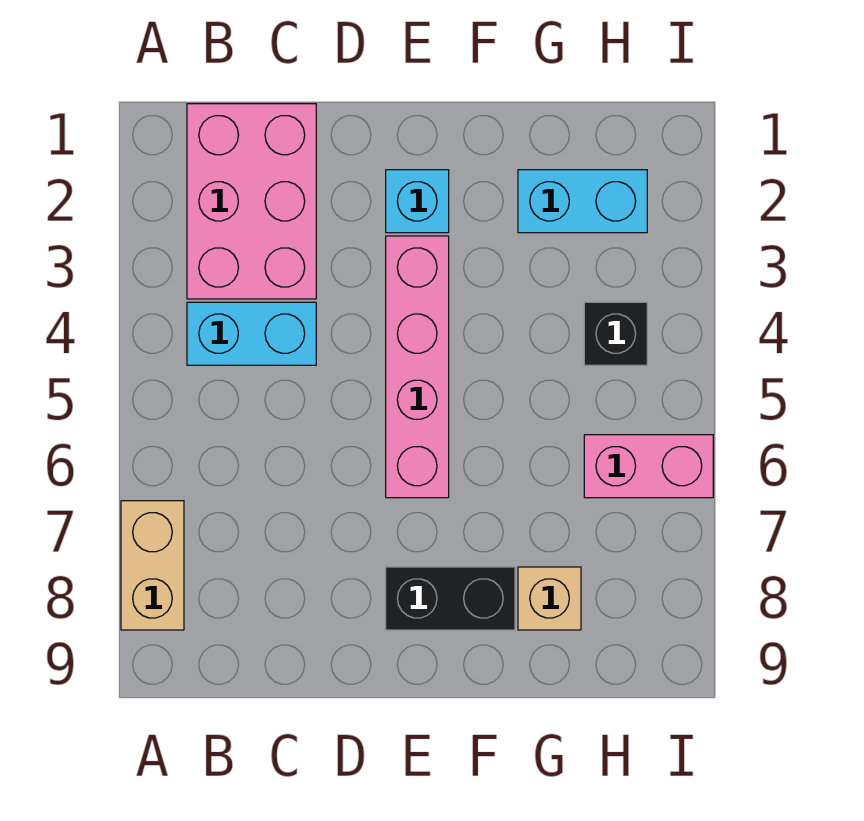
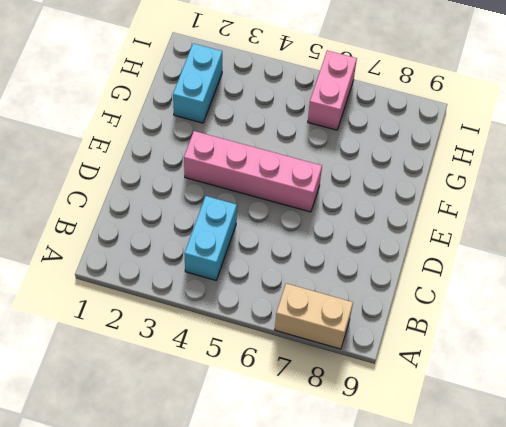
none -> pink 2x3 brick [187,104,316,299]
none -> cyan 1x1 brick [386,170,449,233]

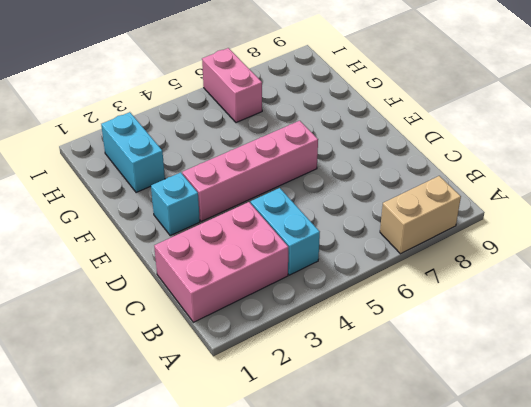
none -> black 1x2 brick [386,567,515,630]
none -> tan 1x1 brick [518,567,581,630]

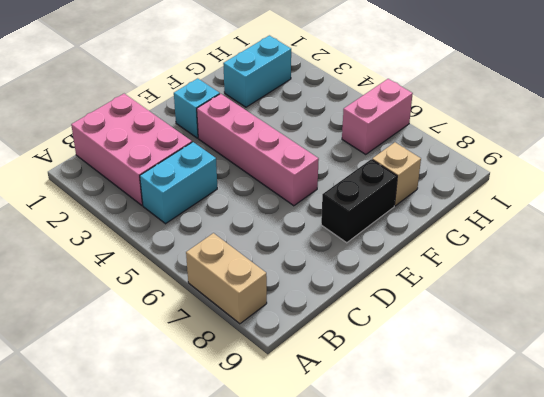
none -> black 1x1 brick [584,302,647,365]

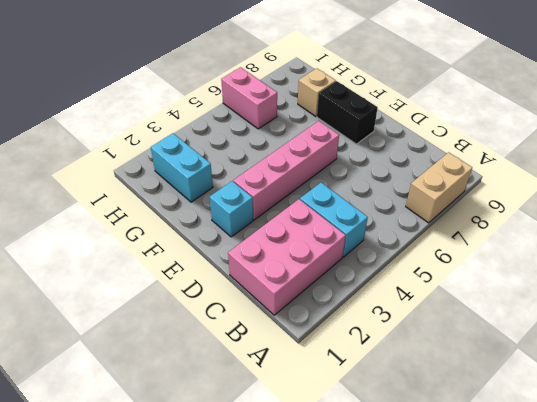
none -> black 1x1 brick [584,302,647,365]

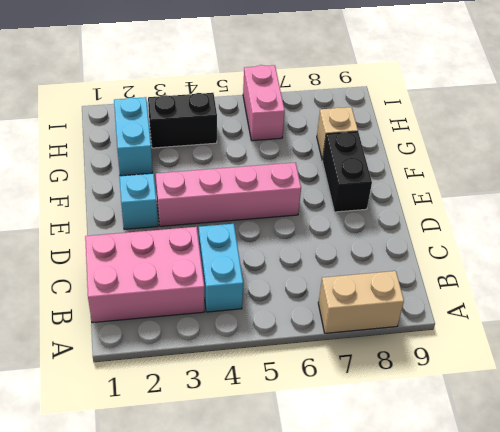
black 1x2 brick [148,93,217,148] -> black 1x1 brick [584,302,647,365]

